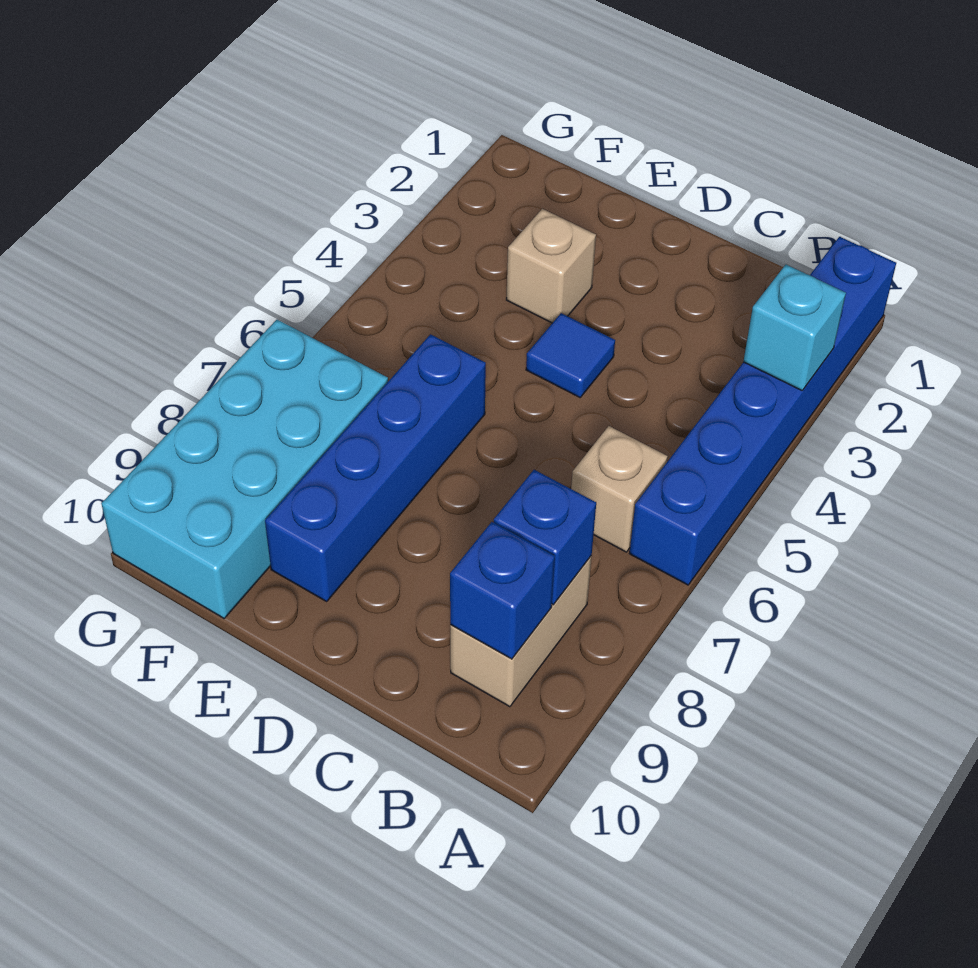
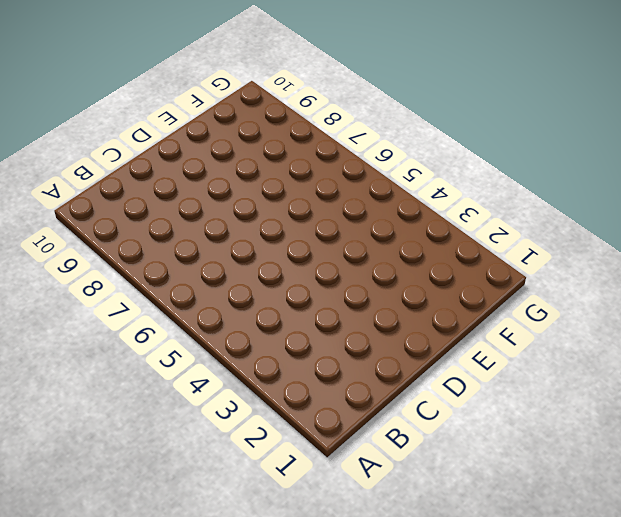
none -> blue 1x6 brick [629,237,896,585]
none -> tan 1x1 brick [571,426,668,552]

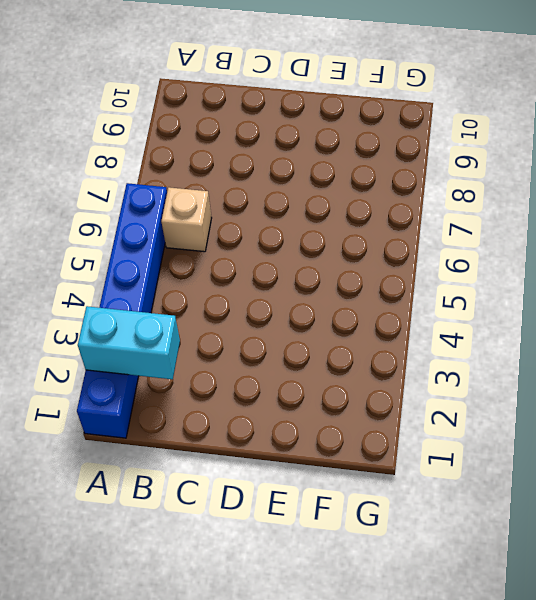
cyan 1x2 brick [78,306,180,379] -> none
none -> tan 1x2 brick [450,556,592,707]
none -> blue 1x1 tile [526,313,615,397]

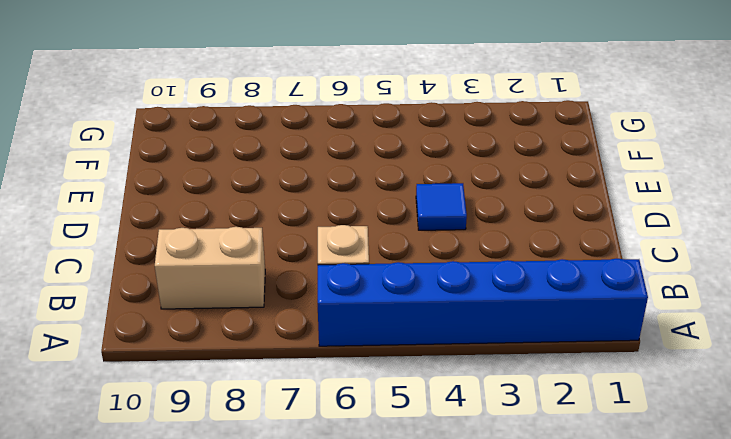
none -> tan 1x1 brick [506,209,596,323]
none -> blue 1x4 brick [265,334,486,601]

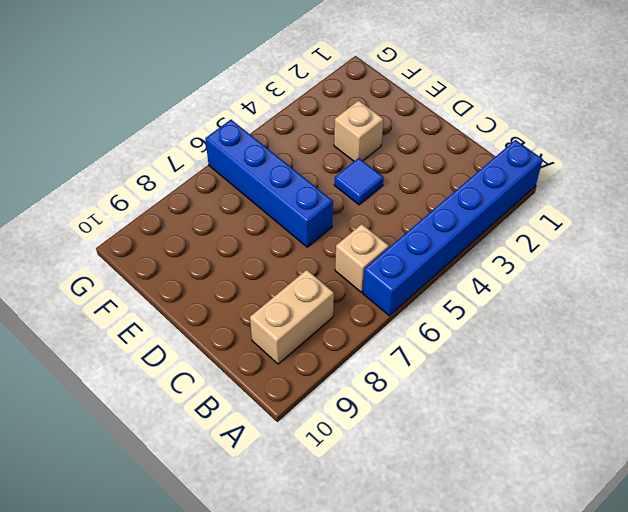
blue 1x4 brick [205,120,333,247] -> blue 1x4 brick turned to [265,334,486,601]
none -> cyan 2x4 brick [101,320,388,618]
none -> cyan 1x1 brick [743,265,846,391]

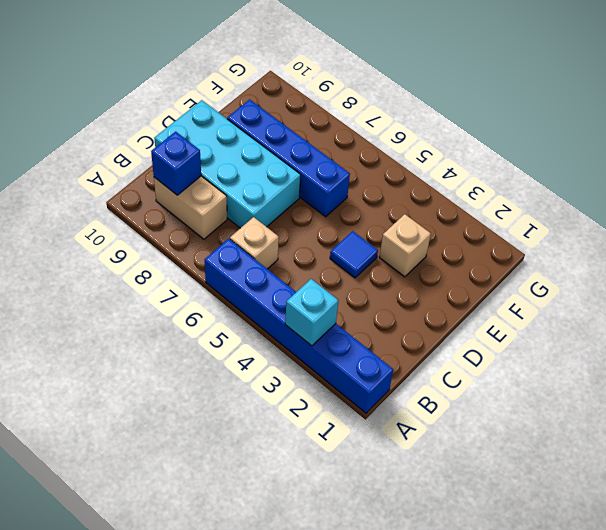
cyan 2x4 brick [154,100,301,228] -> cyan 2x4 brick moved to [101,320,388,618]
none -> blue 1x1 brick [494,470,596,605]

